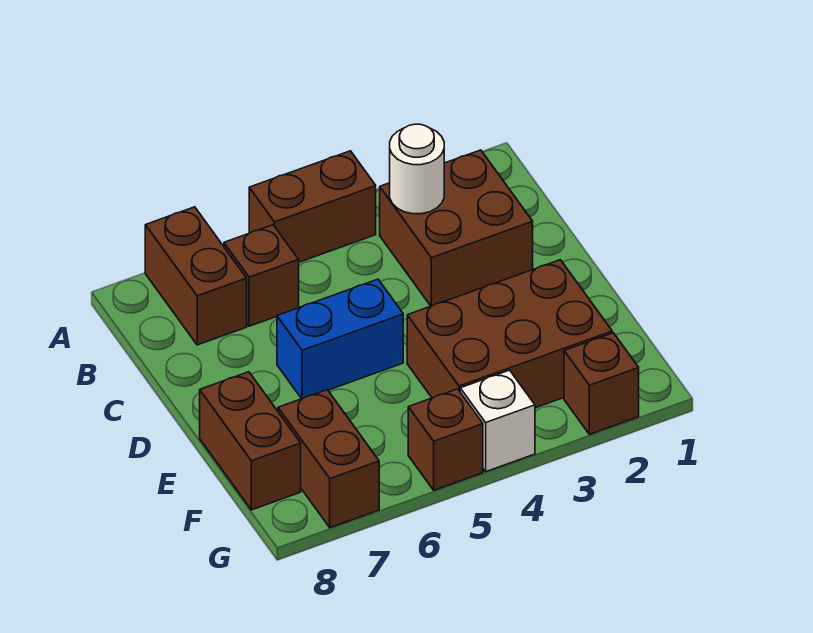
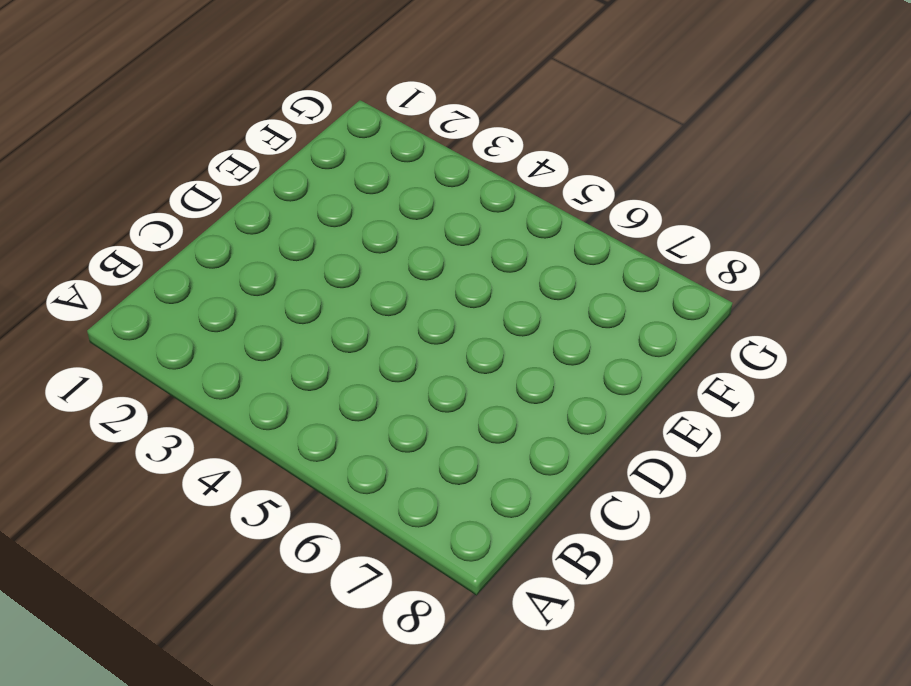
none -> brown 1x2 brick [249,151,376,262]
none -> brown 1x2 brick [145,207,247,345]
none -> brown 2x2 brick [380,150,533,306]

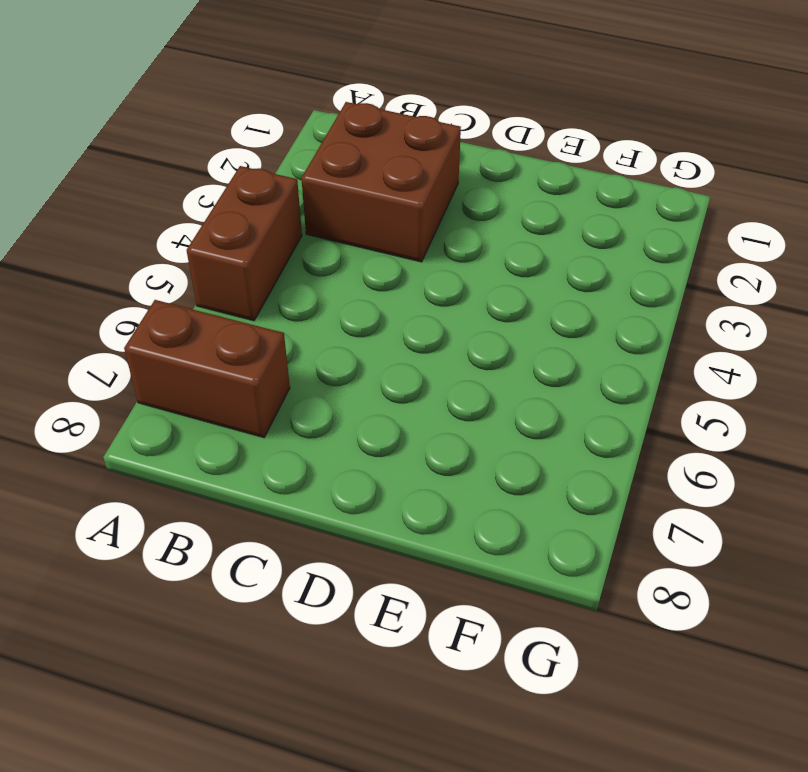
none -> brown 1x1 brick [224,225,299,326]
none -> blue 1x2 brick [277,279,403,399]
none -> brown 2x3 brick [407,260,612,408]

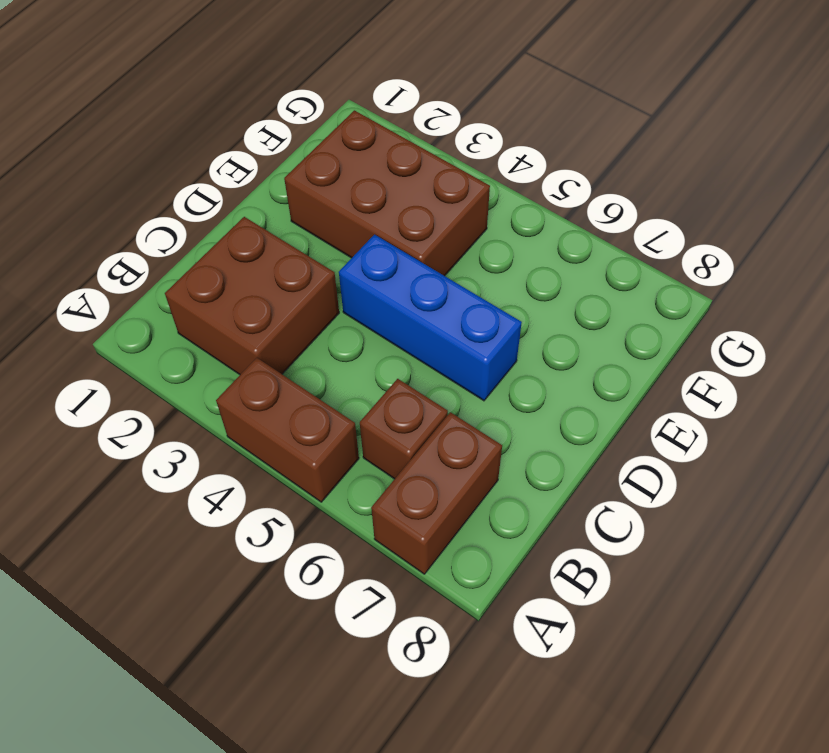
blue 1x3 brick [339,235,522,401] -> blue 1x2 brick [277,279,403,399]
none -> brown 1x2 brick [200,372,301,510]
none -> brown 1x2 brick [278,390,379,528]
none -> brown 1x1 brick [564,333,639,434]

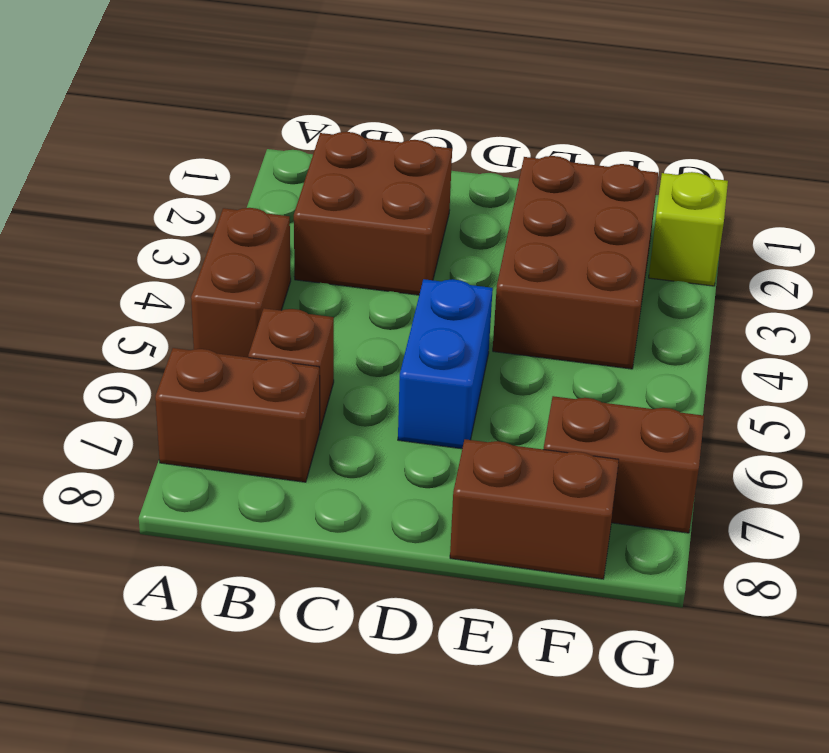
lime 1x1 brick [649,172,728,286] -> brown 1x1 brick [564,333,639,434]
none -> white 1x1 brick [460,370,535,472]
none -> brown 1x1 brick [408,389,483,490]
none -> white 1x1 round brick [390,124,444,214]

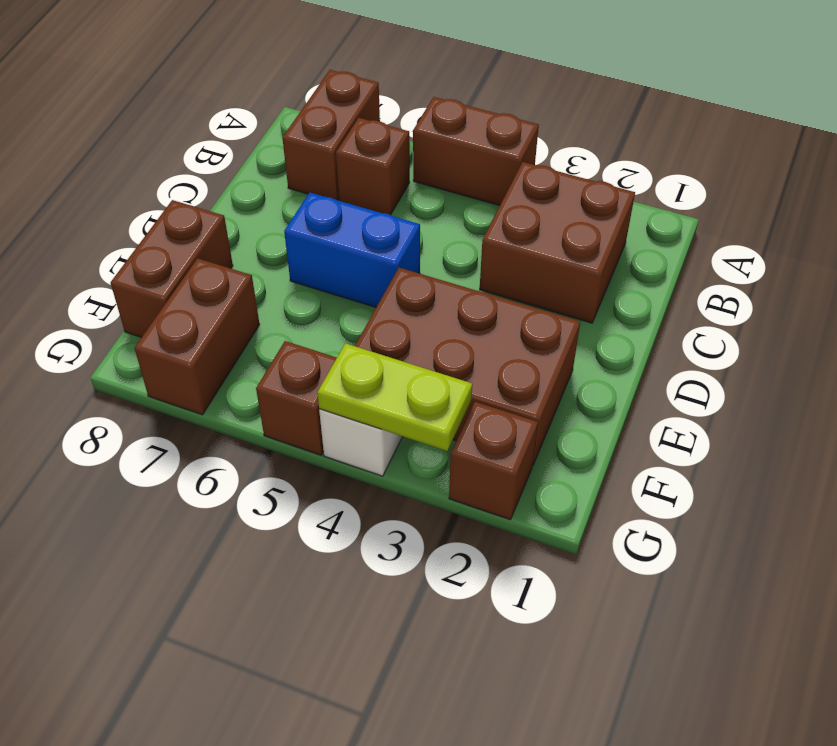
lime 1x2 plate [317,343,472,451] -> none
none -> white 1x1 round brick [390,124,444,214]

